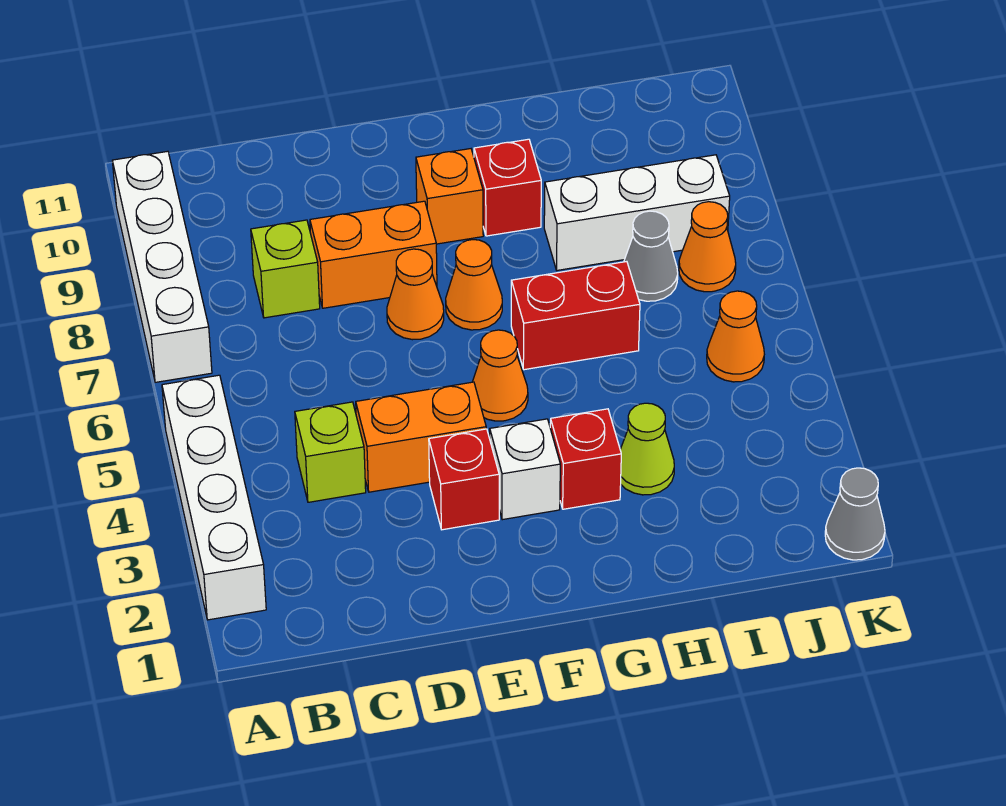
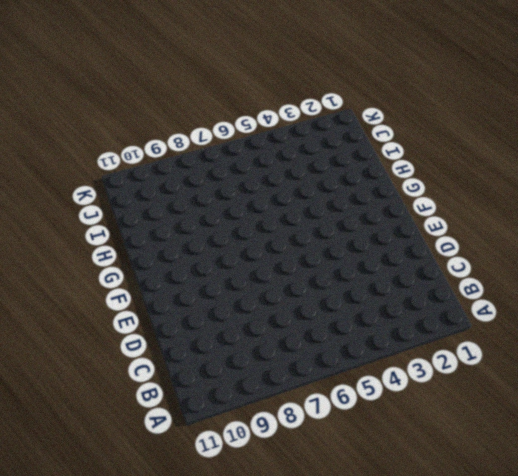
none -> white 1x4 brick [162,375,266,620]
none -> white 1x4 brick [112,151,212,382]
none -> lime 1x1 brick [295,402,366,502]

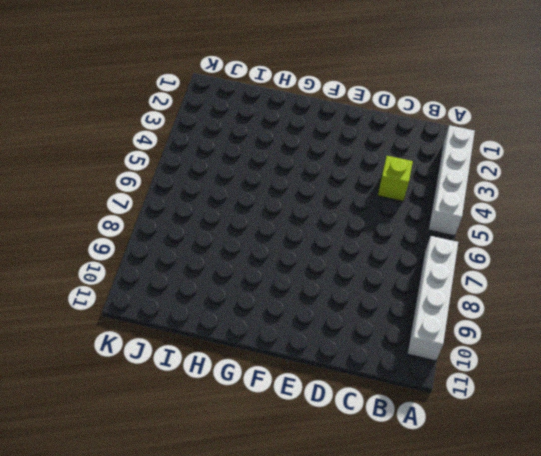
none -> lime 1x1 brick [251,220,320,318]
none -> orange 1x2 brick [356,382,486,492]
none -> orange 1x2 brick [310,201,437,308]

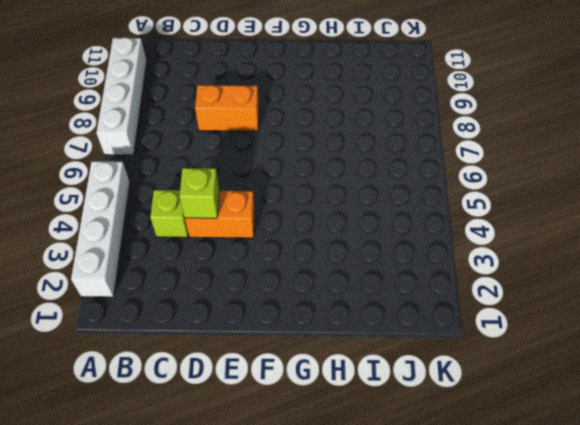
lime 1x1 brick [180,168,219,218] -> lime 1x1 brick moved to [251,220,320,318]
none -> red 1x1 brick [429,429,499,530]
none -> orange 1x1 cone [387,249,444,340]
none -> white 1x1 brick [490,419,560,520]

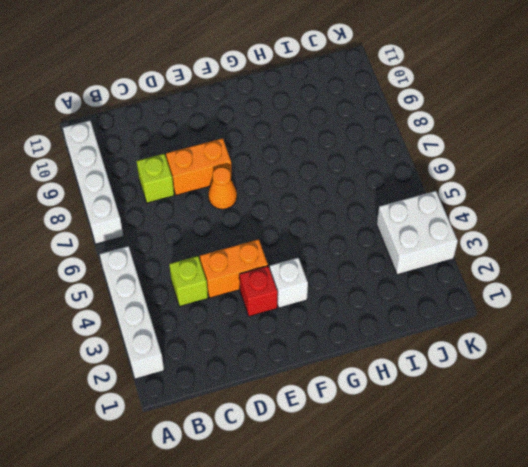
white 2x2 brick [377,191,458,275] -> none
none -> orange 1x1 cone [473,330,528,421]
none -> orange 1x1 cone [446,240,502,330]
none -> orange 1x1 brick [416,149,483,244]

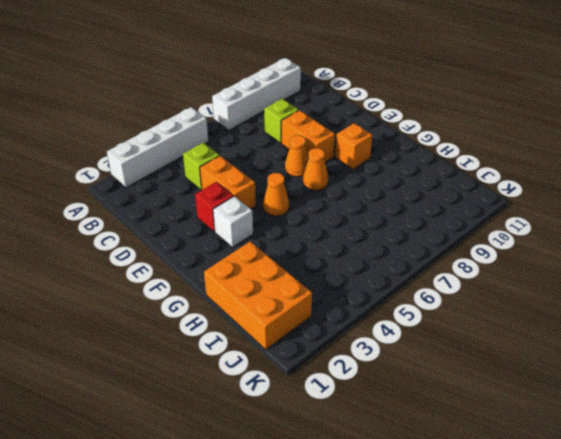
orange 2x3 brick [204,242,312,350] -> none
none -> red 1x1 brick [550,409,621,509]
none -> red 1x2 brick [511,262,640,370]
none -> red 1x1 brick [474,139,541,236]

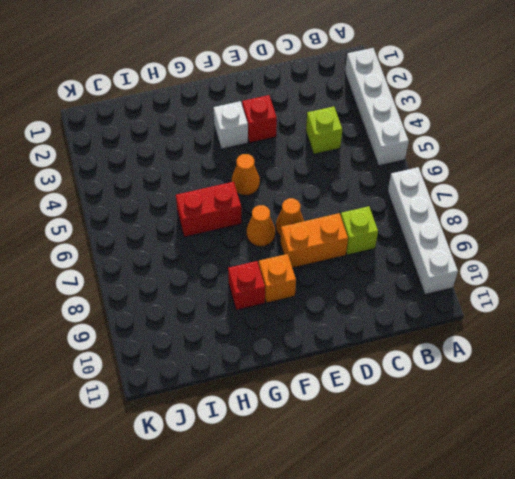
none -> orange 1x2 brick [356,382,486,492]
none -> red 1x1 brick [550,409,621,509]
none -> lime 1x1 cone [620,403,674,495]

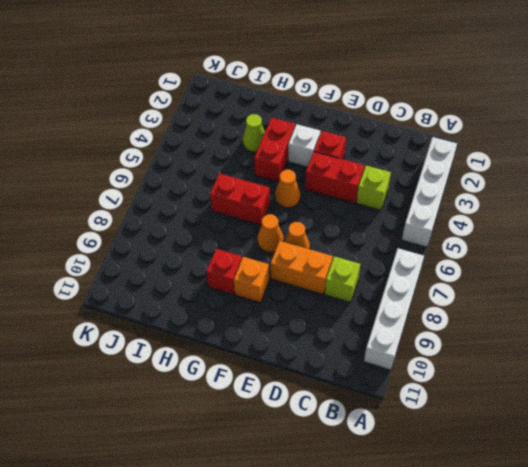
red 1x2 brick [305,152,364,203] -> orange 1x2 brick [356,382,486,492]
red 1x2 brick [254,118,295,182] -> red 1x1 brick [550,409,621,509]
none -> white 1x3 brick [544,155,730,270]
none -> grey 1x1 cone [624,211,678,301]
none -> orange 1x1 cone [707,291,764,382]

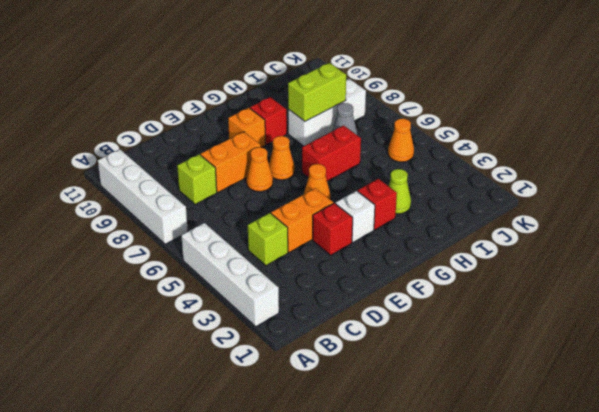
lime 1x2 brick [288,63,346,121] -> none
none -> orange 1x1 cone [679,202,736,292]
none -> grey 1x1 cone [825,468,885,560]

